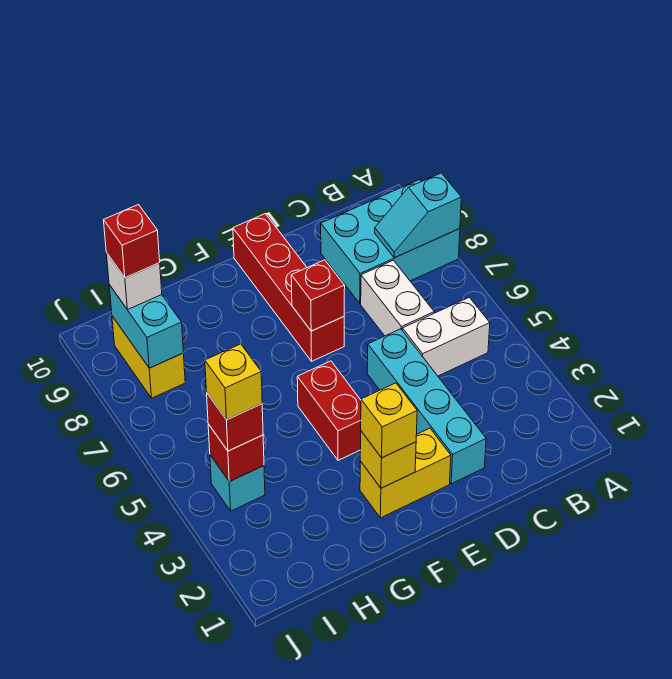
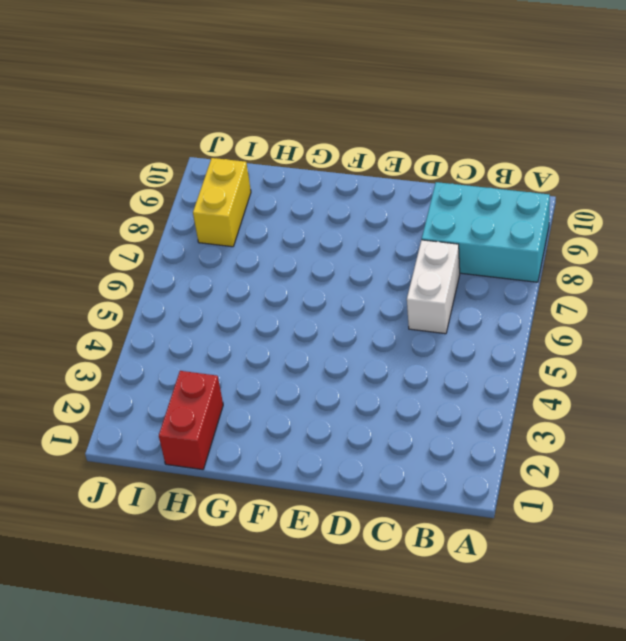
red 1x2 brick [159,371,223,470] -> red 1x2 brick moved to [297,361,361,460]
none -> white 1x2 brick [402,297,490,376]
none -> cyan 1x4 brick [367,329,486,484]
none -> yellow 1x2 brick [360,428,451,518]

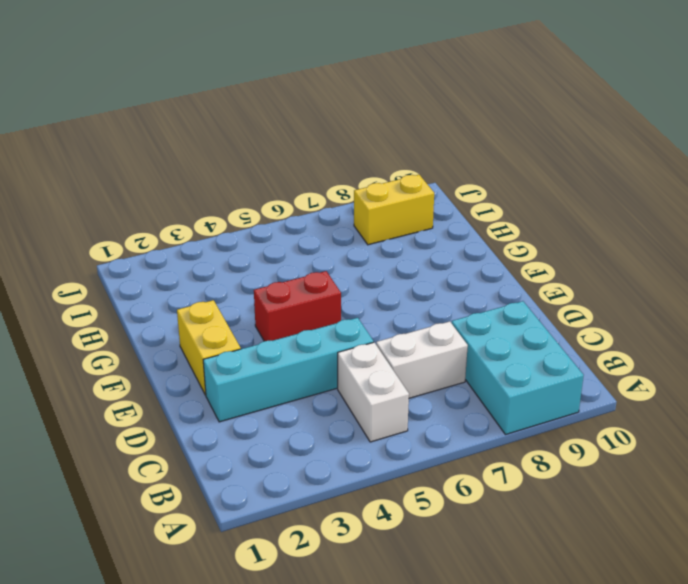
none -> red 1x4 brick [233,214,344,361]
none -> cyan 1x1 brick [210,455,265,511]
none -> cyan 1x2 slope [375,173,461,258]

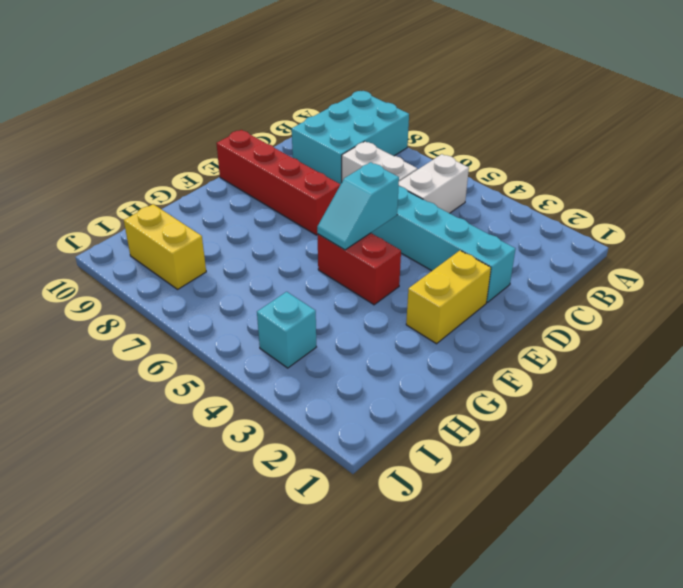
cyan 1x2 slope [317,162,399,250] -> cyan 1x2 slope moved to [375,173,461,258]
none -> red 1x1 brick [291,260,345,331]
none -> yellow 1x1 brick [360,431,416,488]
none -> red 1x1 brick [208,424,264,482]

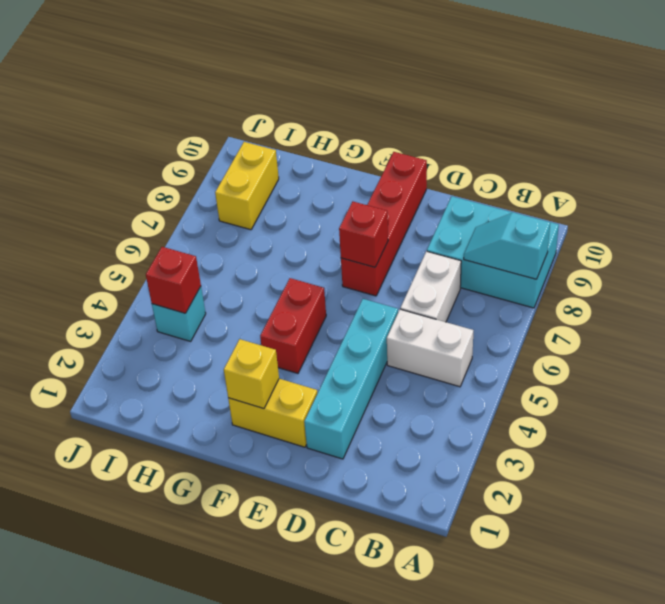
none -> cyan 1x2 brick [109,285,183,368]
none -> yellow 1x1 brick [361,383,417,458]
none -> red 1x1 brick [207,393,263,451]

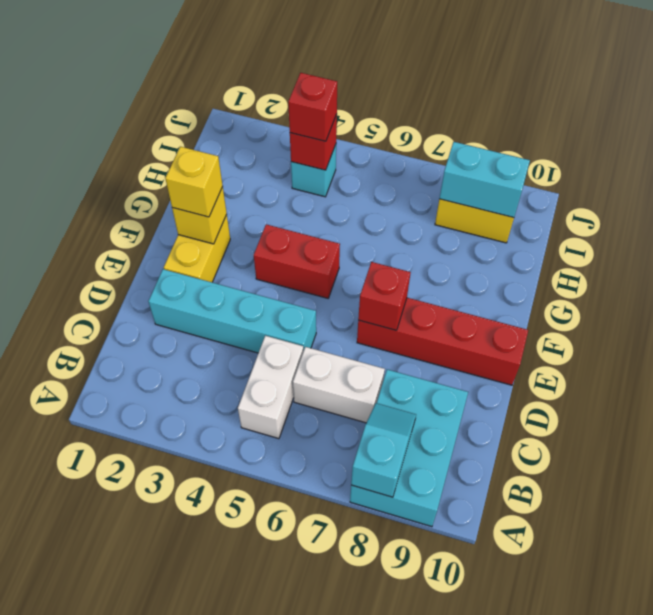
none -> white 1x1 brick [106,253,162,310]
none -> yellow 1x1 brick [205,344,262,420]
none -> red 1x1 brick [104,205,160,278]

